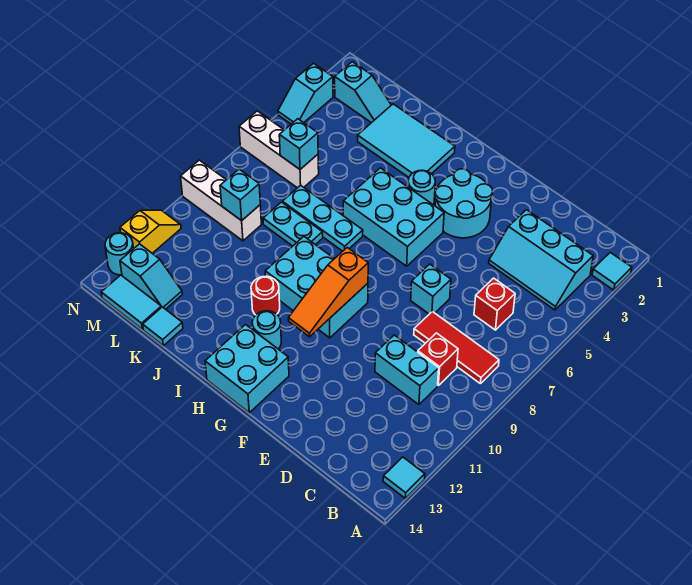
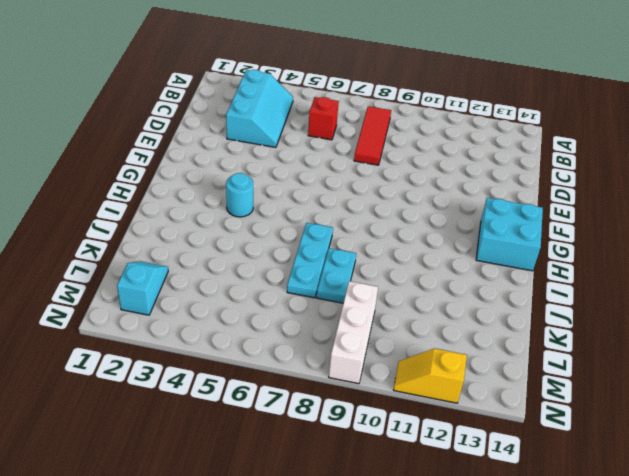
none -> cyan 1x1 tile [592,253,632,290]
none -> cyan 1x1 tile [383,457,425,498]
none -> red 1x1 brick [418,333,458,386]
none -> cyan 1x2 brick [375,335,439,404]

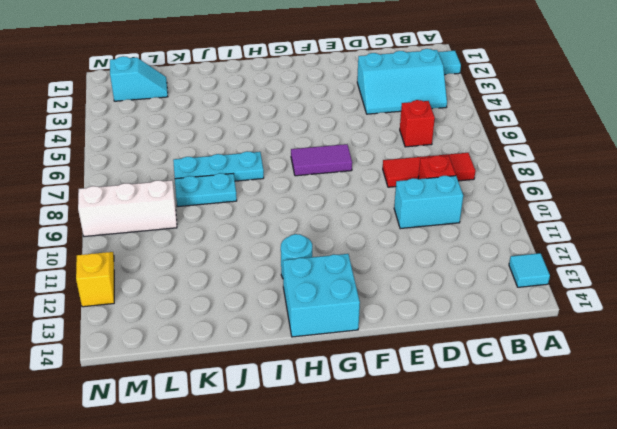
purple 1x2 tile [291,144,352,176] -> none
none -> cyan 1x1 brick [411,264,451,314]
none -> cyan 2x2 round brick [435,169,493,238]
none -> cyan 2x3 brick [343,168,444,266]
none -> cyan 2x3 brick [265,237,368,338]

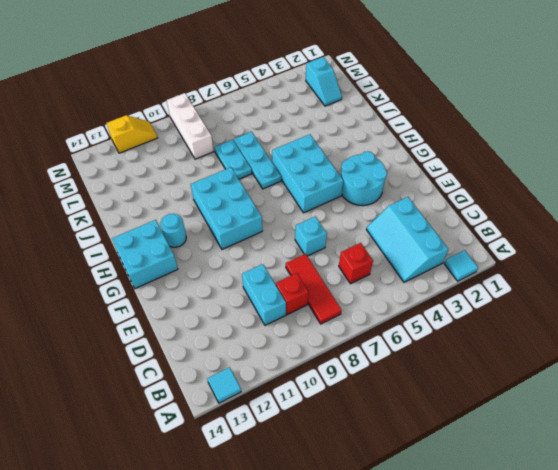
none -> cyan 1x1 round brick [408,170,435,205]
none -> cyan 2x3 tile [358,104,455,177]
none -> red 1x1 round brick [251,276,280,315]
none -> cyan 1x1 tile [143,307,183,346]

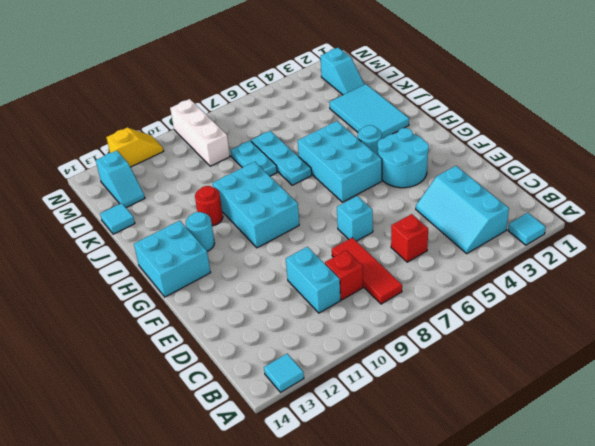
none -> white 1x3 brick [239,111,319,188]
none -> cyan 1x2 tile [101,275,161,329]
none -> cyan 1x2 slope [278,63,333,124]
none -> cyan 1x1 round brick [105,233,134,275]

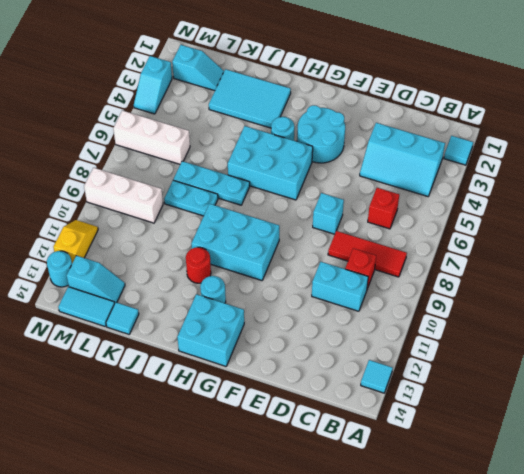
none -> orange 1x3 slope [288,248,368,337]
none -> cyan 1x1 brick [279,119,318,169]
none -> cyan 1x1 brick [220,169,260,221]

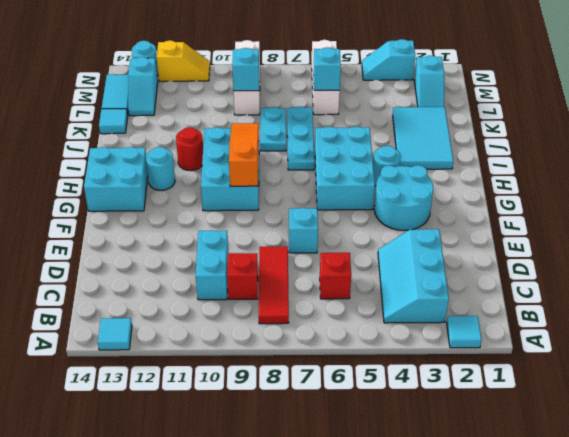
orange 1x3 slope [229,123,259,186] -> orange 1x3 slope turned to [288,248,368,337]

